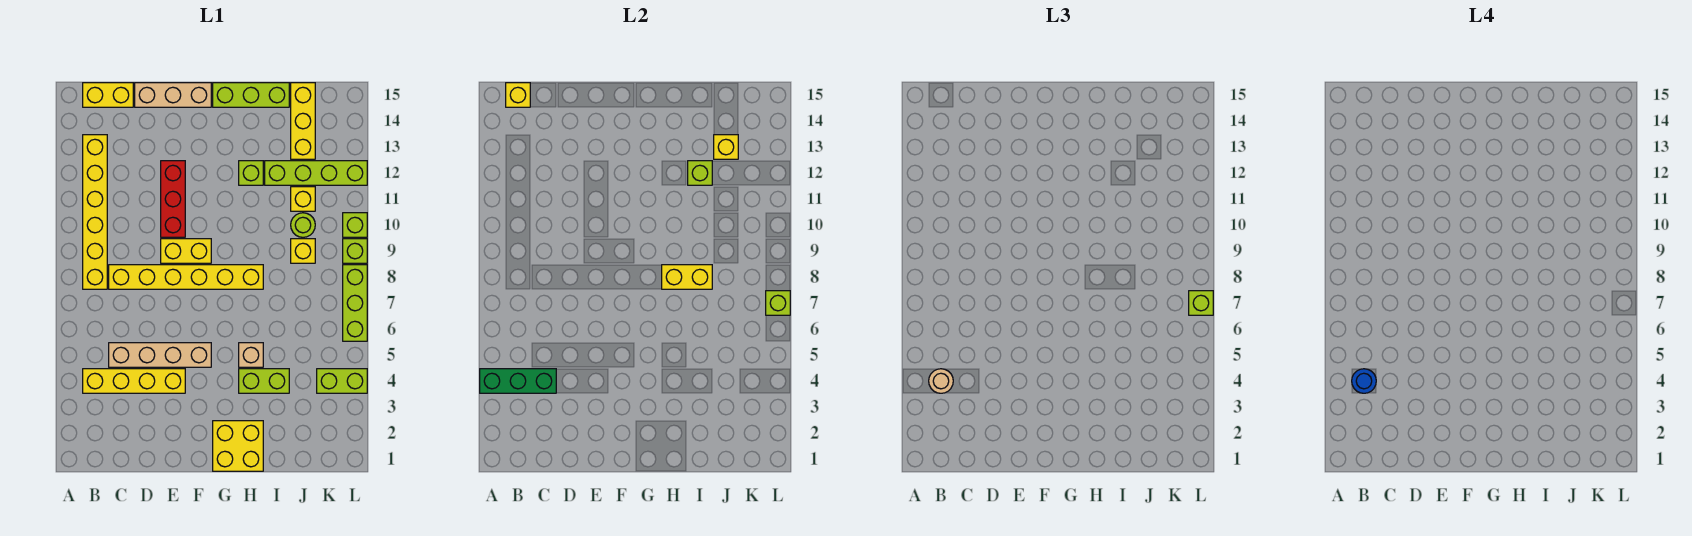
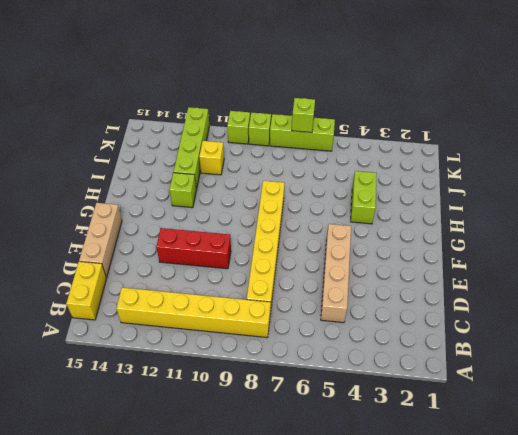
none -> yellow 1x4 brick [83,369,185,393]
none -> yellow 1x2 brick [161,239,211,263]
none -> yellow 2x2 brick [213,421,263,471]
none -> lime 1x3 brick [213,83,289,107]

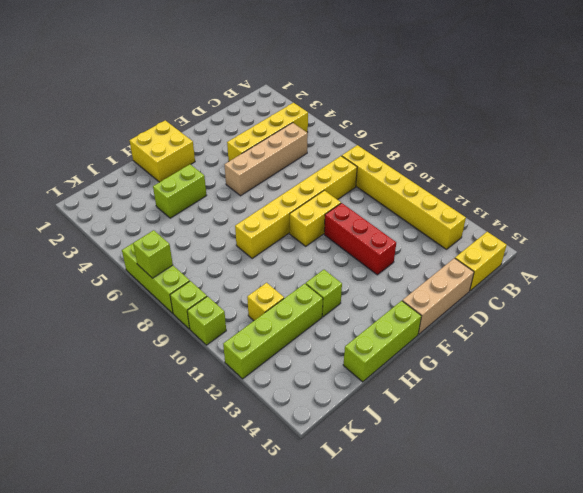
none -> tan 1x1 brick [239,343,263,367]
none -> yellow 1x1 brick [291,239,315,263]
none -> lime 1x1 round brick [291,213,315,237]
none -> yellow 1x3 brick [291,83,315,159]

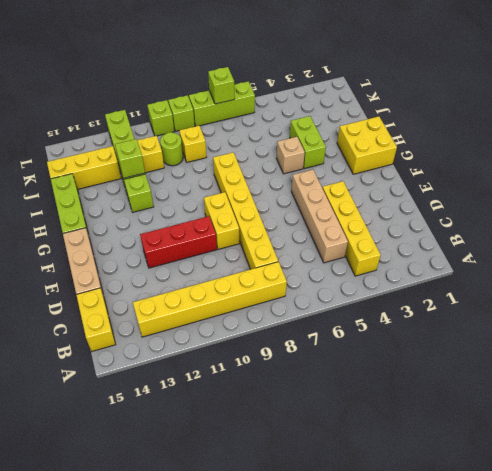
none -> lime 1x2 brick [317,369,367,393]
none -> green 1x3 brick [480,369,556,393]
none -> yellow 1x1 brick [506,83,530,107]
none -> yellow 1x2 brick [662,265,712,289]

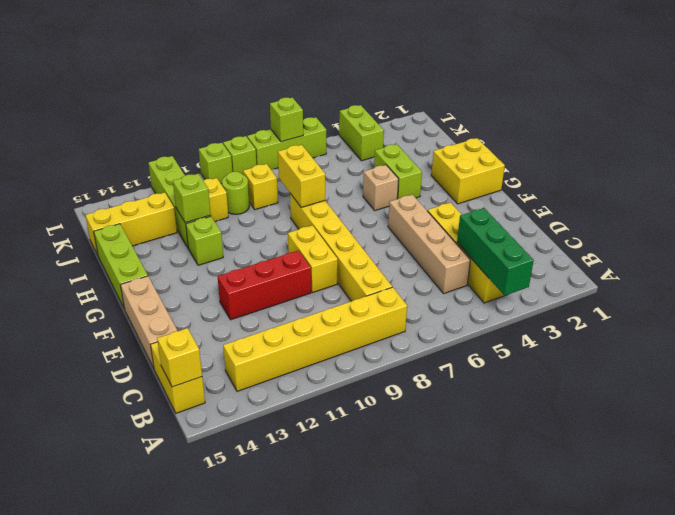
none -> yellow 1x1 brick [714,135,738,159]
none -> tan 1x1 round brick [929,369,953,393]
none -> lime 1x1 brick [1189,291,1213,315]
none -> blue 1x1 round brick [1352,369,1376,393]

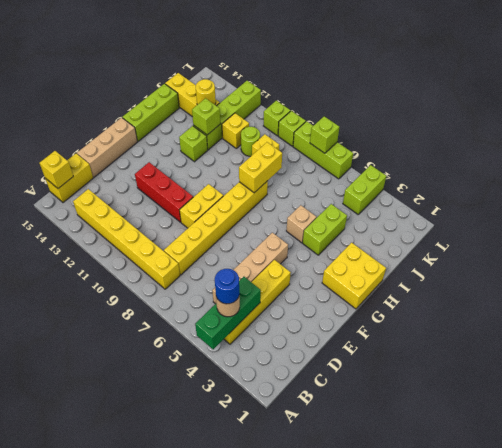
yellow 1x1 round brick [196,79,216,105] -> yellow 1x1 brick [714,135,738,159]
none -> lime 1x1 brick [1189,291,1213,315]

